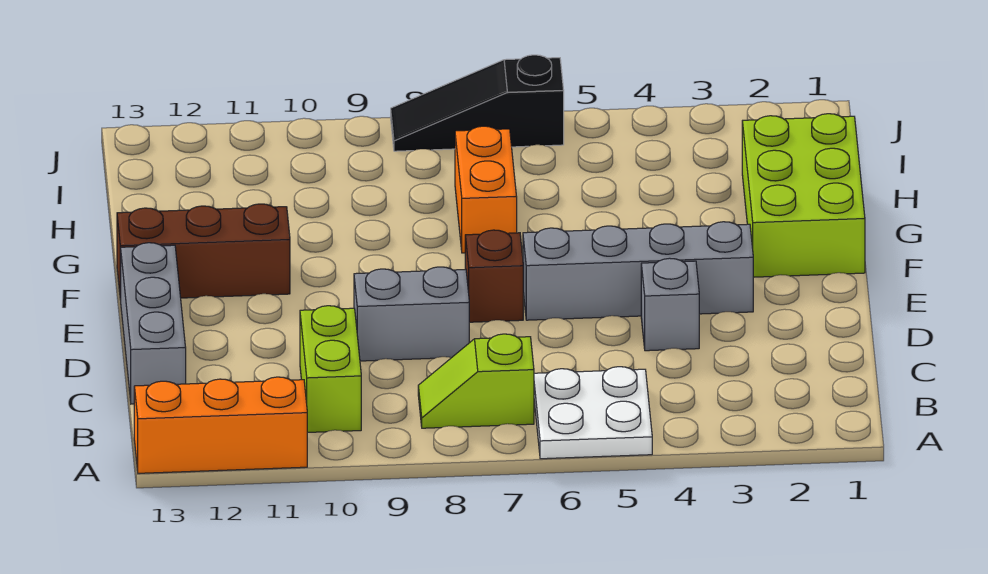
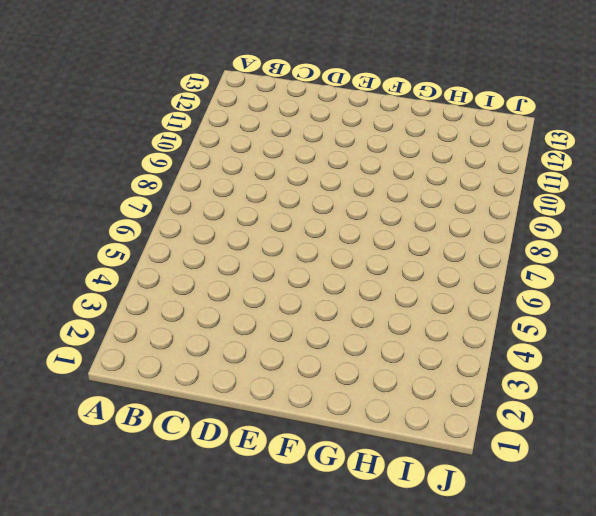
none -> white 2x2 plate [534,367,652,459]
none -> orange 1x3 brick [134,377,307,473]
none -> lime 1x2 slope [418,334,534,428]

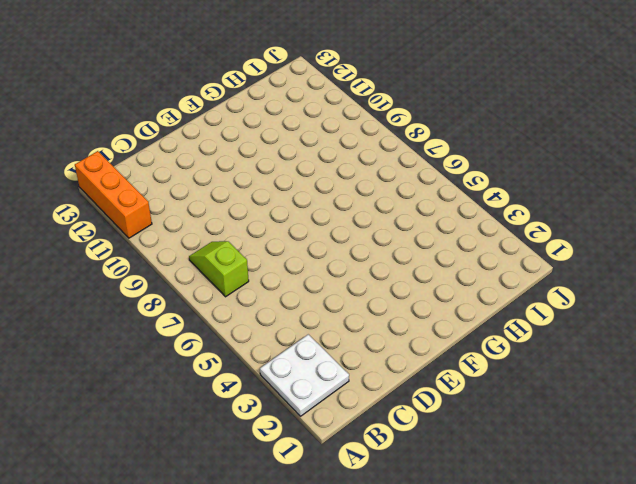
white 2x2 plate [260,334,349,416] -> white 2x2 plate moved to [534,367,652,459]
none -> lime 1x2 brick [300,306,361,432]
none -> grey 1x3 brick [121,243,186,404]
none -> grey 1x1 brick [641,258,699,351]

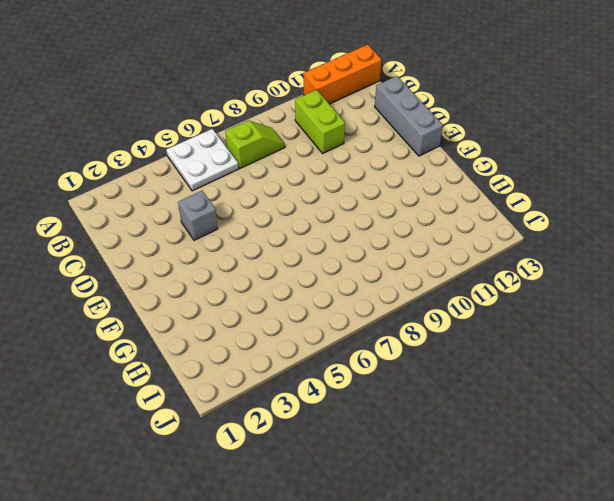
none -> grey 1x2 brick [354,267,469,361]
none -> grey 1x4 brick [523,222,753,320]
none -> brown 1x1 brick [465,230,523,322]

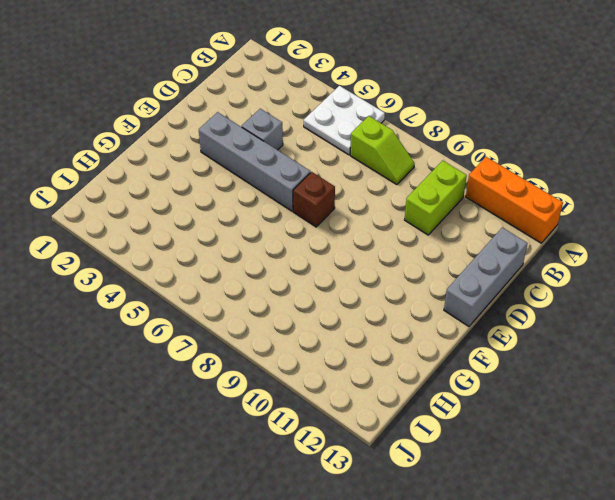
none -> grey 1x2 brick [354,267,469,361]
none -> lime 2x3 brick [742,114,865,277]
none -> brown 1x3 brick [117,204,290,300]

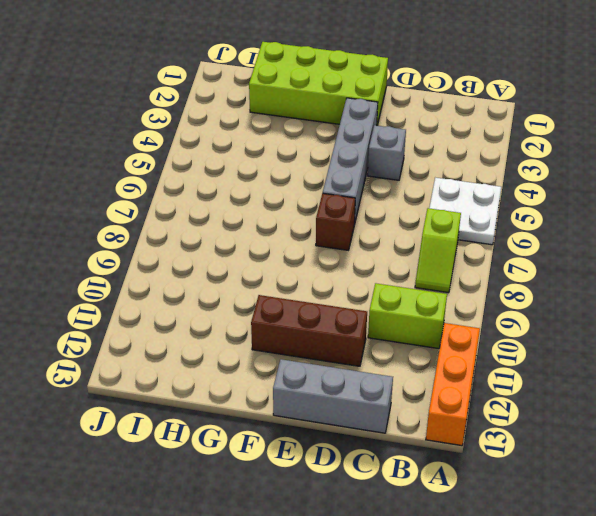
brown 1x3 brick [251,295,367,366] -> brown 1x3 brick turned to [117,204,290,300]
lime 2x4 brick [249,42,388,126] -> lime 2x3 brick [742,114,865,277]
none -> grey 1x2 brick [354,267,469,361]
none -> orange 1x2 brick [455,126,517,253]
none -> black 1x3 slope [391,55,564,151]

